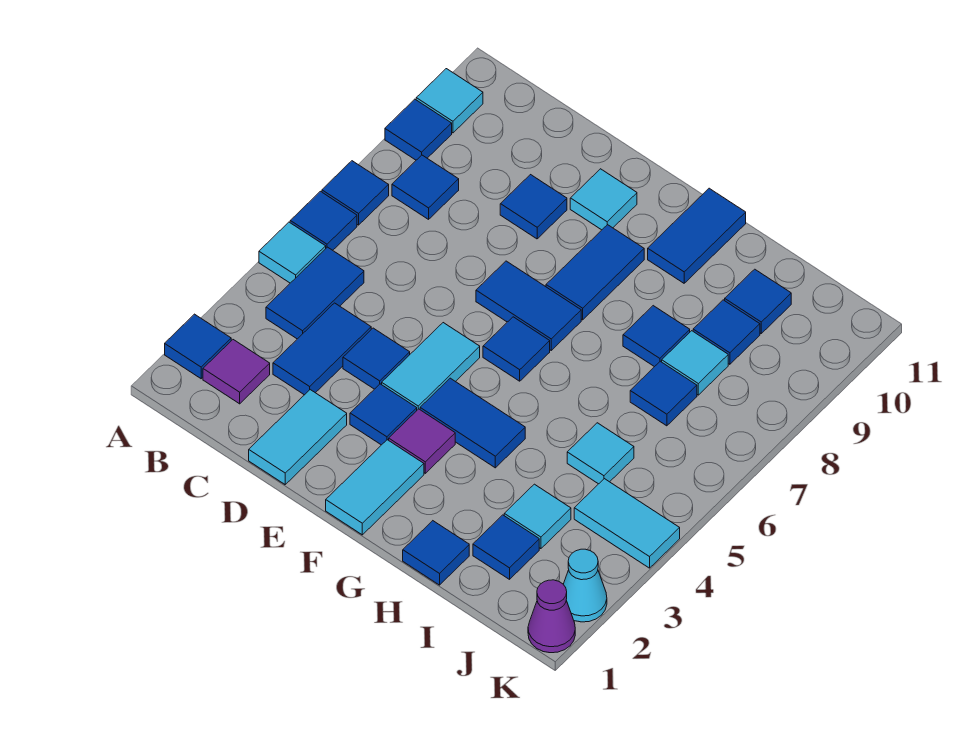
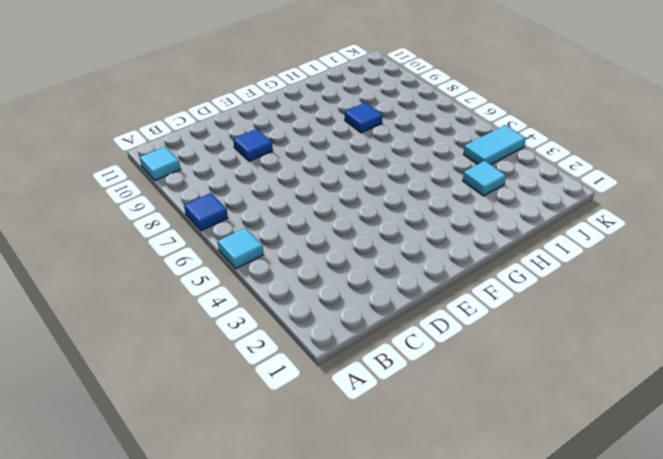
none -> blue 1x1 tile [165,314,231,379]
none -> blue 1x1 tile [290,191,357,250]
none -> blue 1x1 tile [385,99,452,160]
none -> purple 1x1 tile [203,340,270,404]

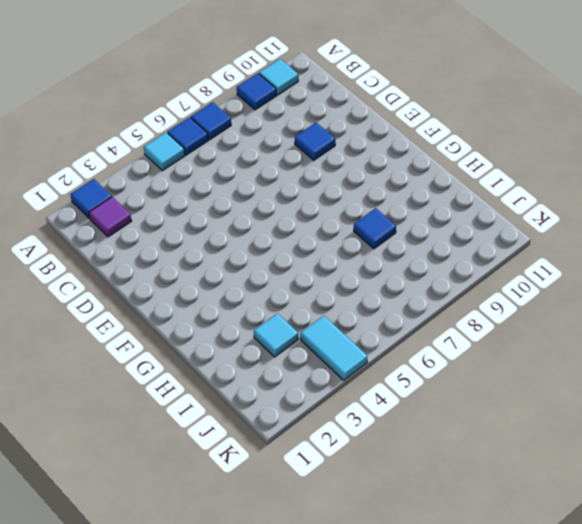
none -> blue 1x2 tile [266,247,364,339]
none -> blue 1x1 tile [392,155,459,219]
none -> blue 1x2 tile [273,303,371,395]
none -> cyan 1x2 tile [249,390,347,484]

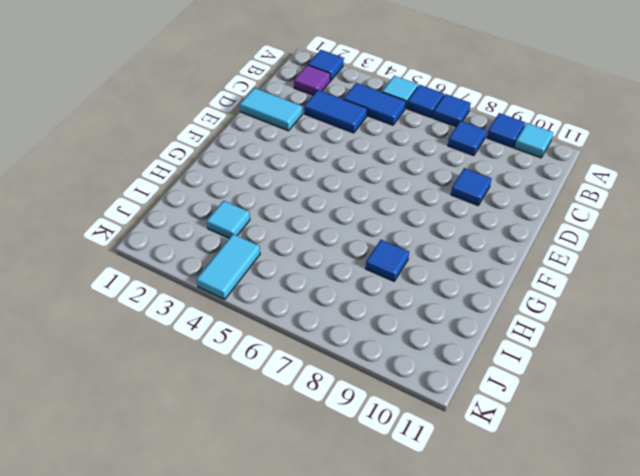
none -> blue 1x1 tile [343,328,410,389]
none -> blue 1x1 tile [350,384,417,445]
none -> cyan 1x2 tile [382,323,480,410]
none -> blue 1x2 tile [476,261,581,350]

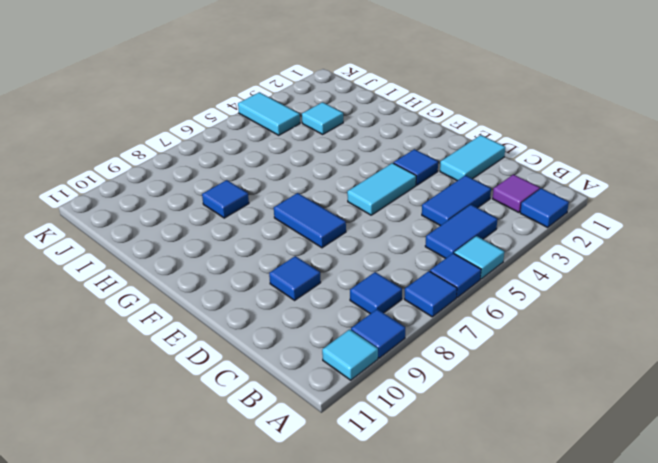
none -> blue 1x1 tile [343,328,410,389]
none -> cyan 1x1 tile [570,169,637,230]
none -> cyan 1x2 tile [326,440,424,535]
none -> purple 1x1 tile [389,409,455,473]

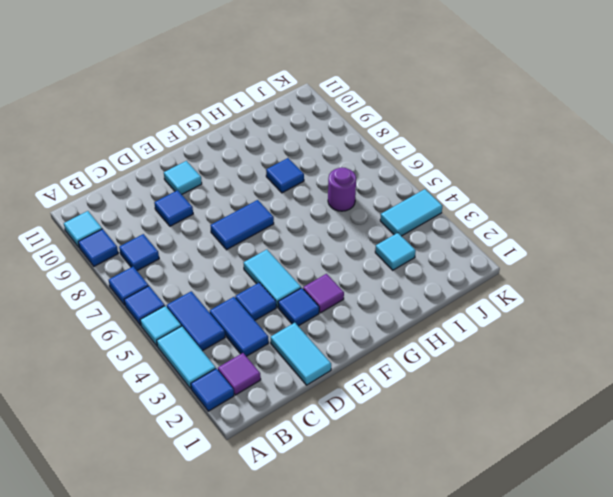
cyan 1x2 tile [157,326,216,389] -> cyan 1x2 tile moved to [326,440,424,535]
purple 1x1 round brick [328,167,356,211] -> none
none -> blue 1x2 tile [420,378,525,468]
none -> blue 1x1 tile [483,317,550,381]
none -> blue 1x2 tile [546,225,644,320]
none -> blue 1x2 tile [648,188,746,283]

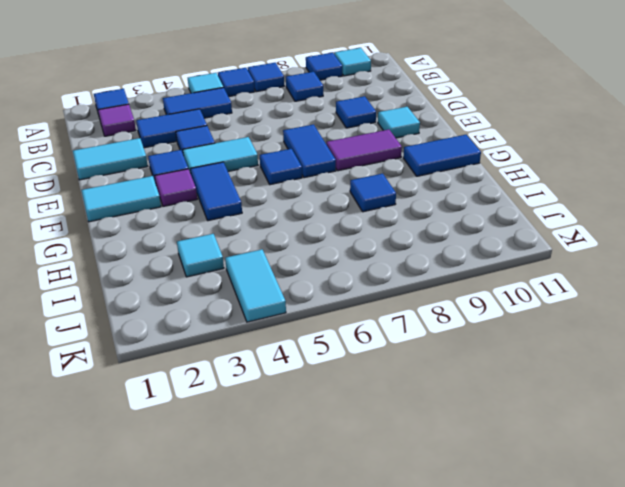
purple 1x2 tile [326,130,402,171] -> blue 1x2 tile [546,225,644,320]
none -> blue 1x1 tile [403,521,469,585]
none -> blue 1x1 tile [473,515,539,579]
none -> cyan 1x1 tile [567,423,634,484]
none -> blue 1x1 tile [630,361,697,426]

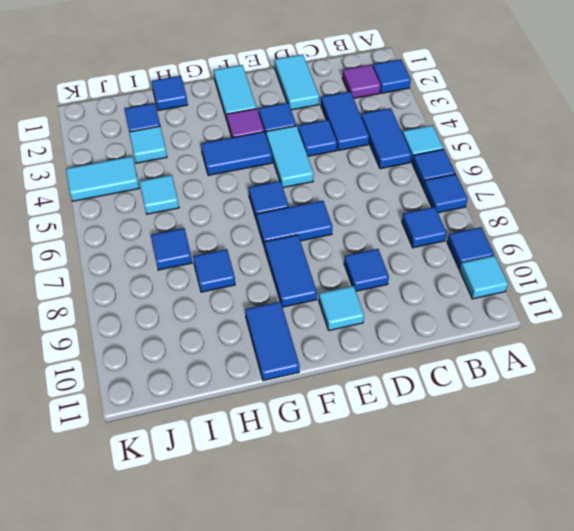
none -> cyan 1x1 tile [662,331,728,395]
none -> blue 1x1 tile [693,300,760,364]
none -> blue 1x1 tile [725,269,791,333]
none -> purple 1x1 cone [528,580,575,653]

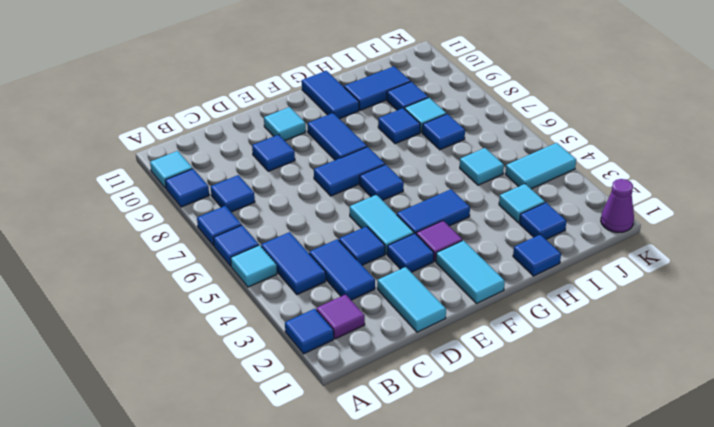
blue 1x2 tile [344,66,411,110] -> blue 1x1 tile [725,269,791,333]
none -> cyan 1x1 cone [563,549,607,622]

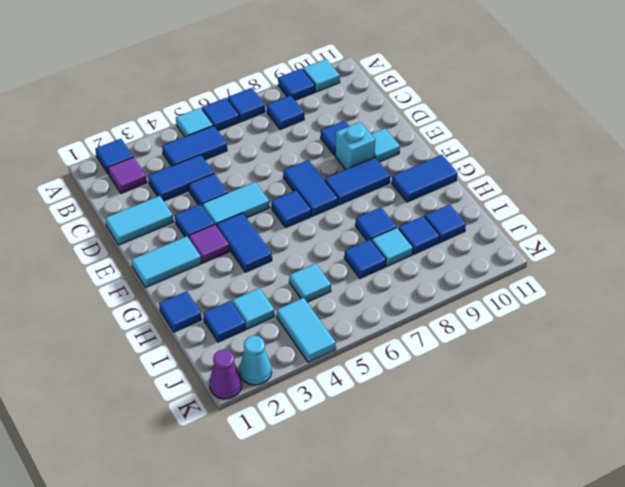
cyan 1x1 brick [335,122,375,169] -> none

